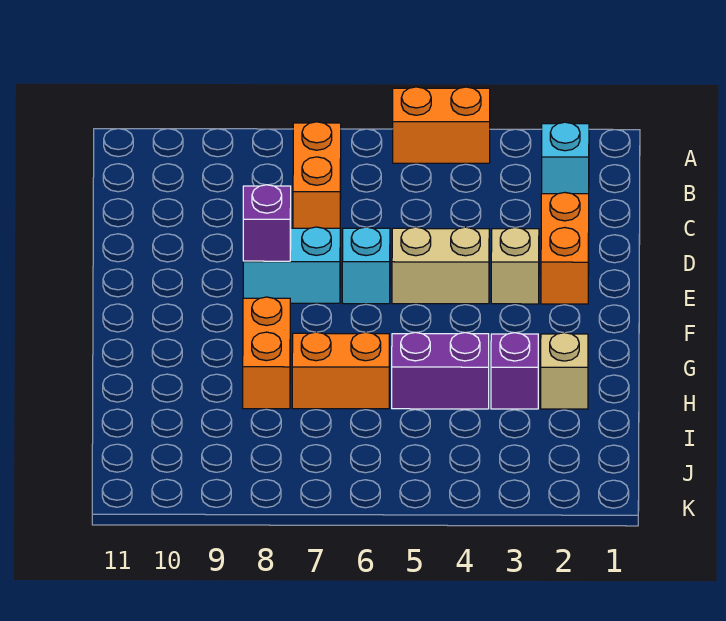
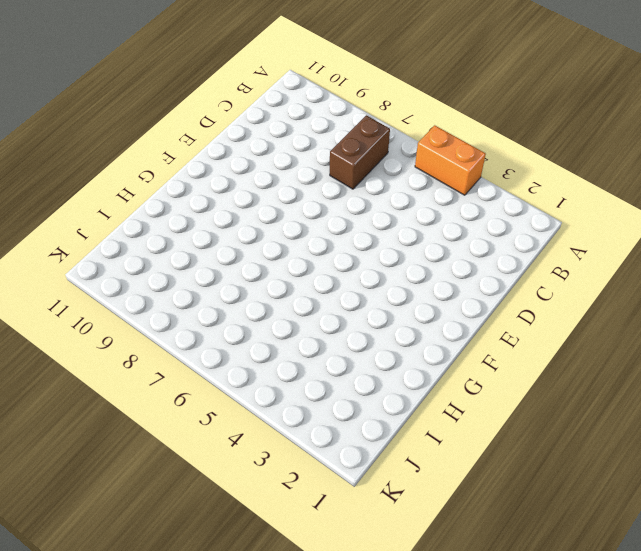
brown 1x2 brick [330,115,390,189] -> orange 1x2 brick [293,122,341,228]
none -> cyan 1x1 brick [542,122,589,194]
none -> orange 1x2 brick [541,193,589,304]
none -> tan 1x1 brick [491,227,539,304]

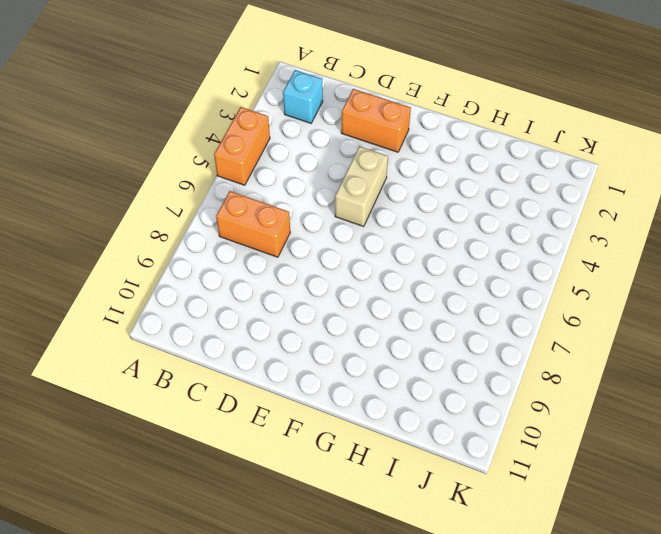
none -> tan 1x1 brick [491,227,539,304]
none -> cyan 1x1 brick [342,227,390,304]
none -> cyan 1x2 brick [243,227,340,303]

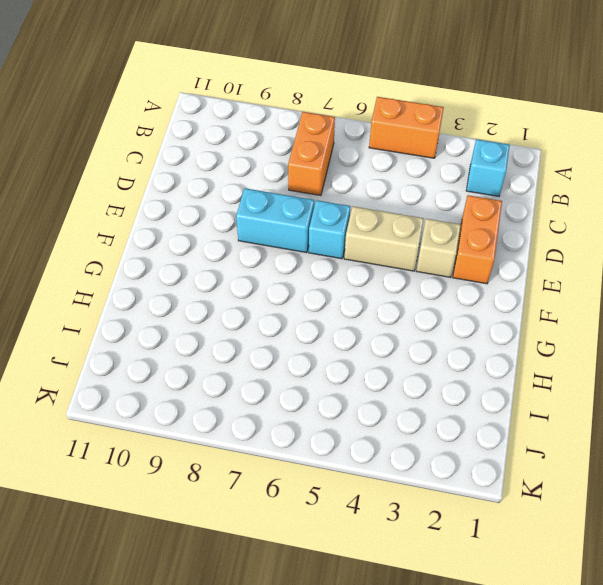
none -> orange 1x2 brick [243,297,290,409]
none -> tan 1x1 brick [541,333,588,409]
none -> purple 1x1 brick [491,333,538,409]

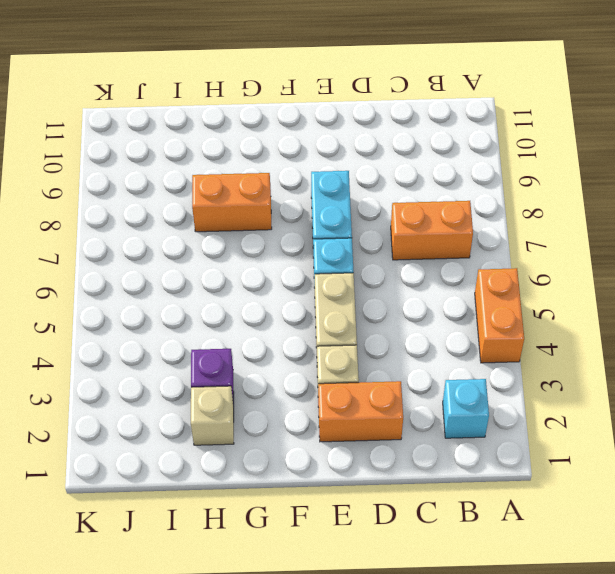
none -> purple 1x2 brick [392,332,489,409]
none -> orange 1x2 brick [292,332,389,409]
none -> purple 1x1 brick [243,185,291,261]

